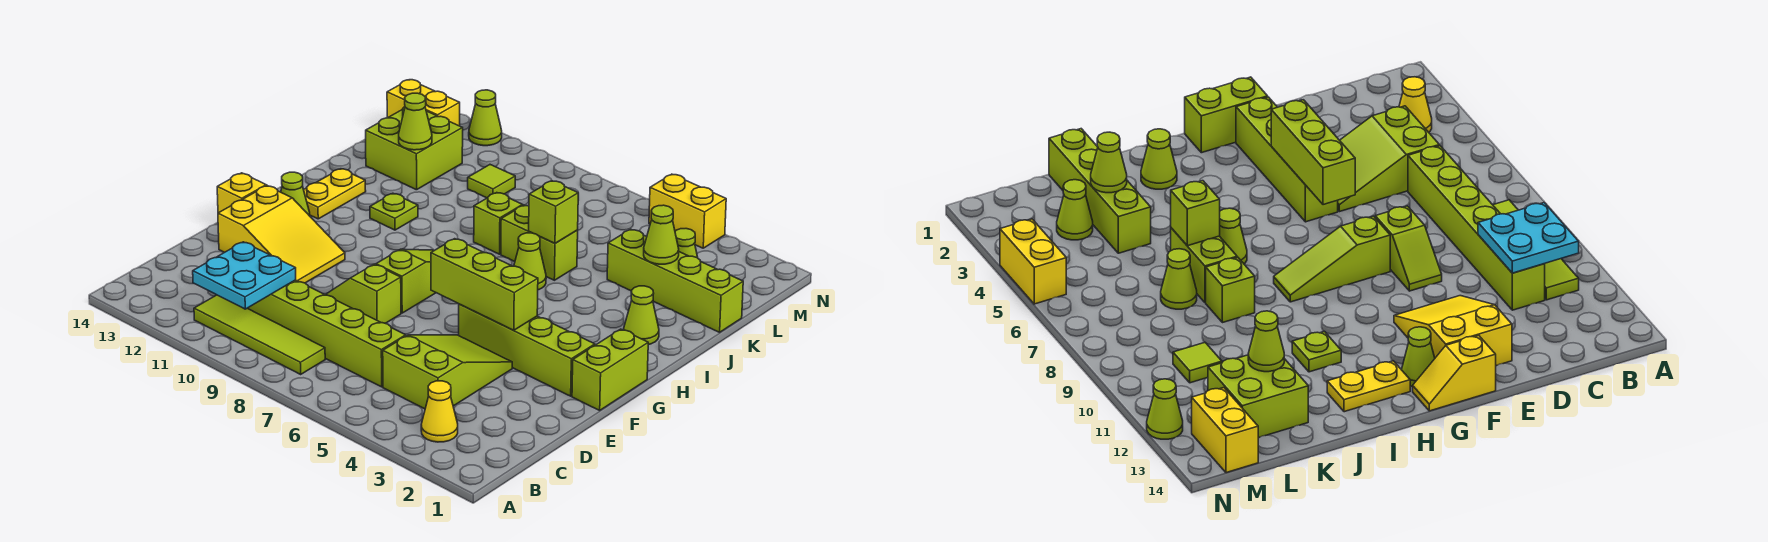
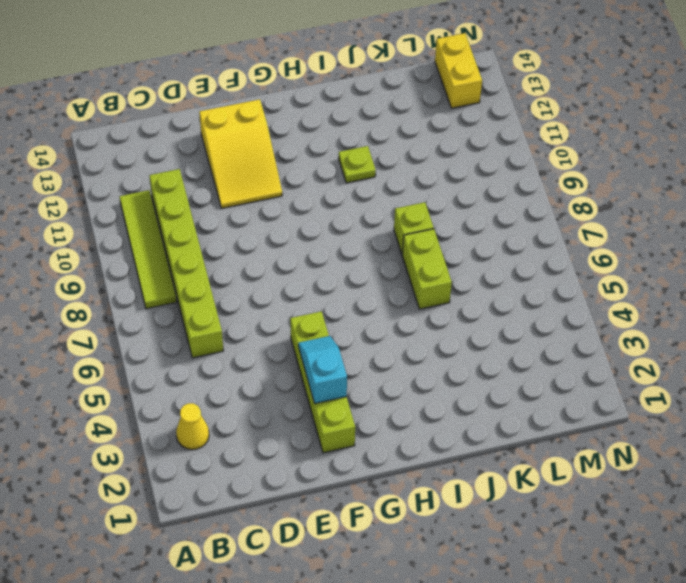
cyan 1x2 slope [298,336,347,404] -> lime 1x3 brick [431,239,538,330]
none -> lime 2x3 slope [383,335,512,409]
none -> lime 1x2 slope [325,264,401,323]
none -> lime 1x2 brick [572,329,648,410]
none -> lime 1x3 slope [376,249,436,313]

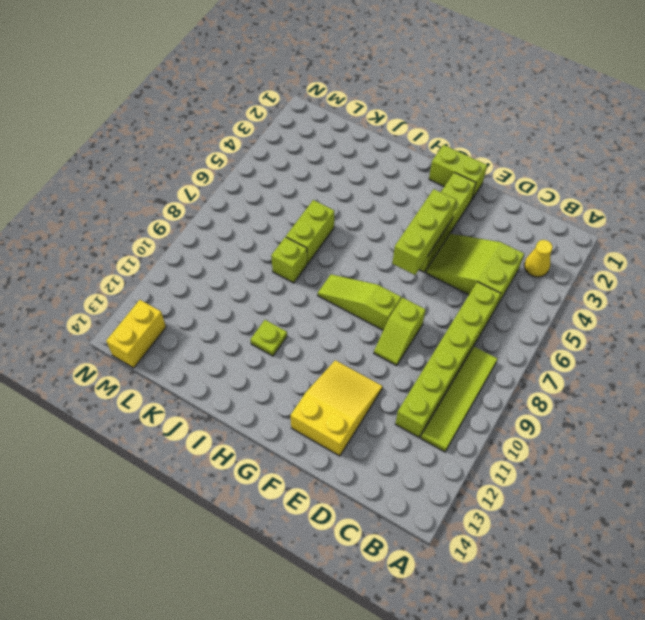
none -> yellow 1x2 slope [217,173,267,213]
none -> lime 1x1 cone [281,172,310,216]
none -> yellow 1x2 plate [304,169,366,219]
none -> lime 1x1 cone [624,286,659,345]

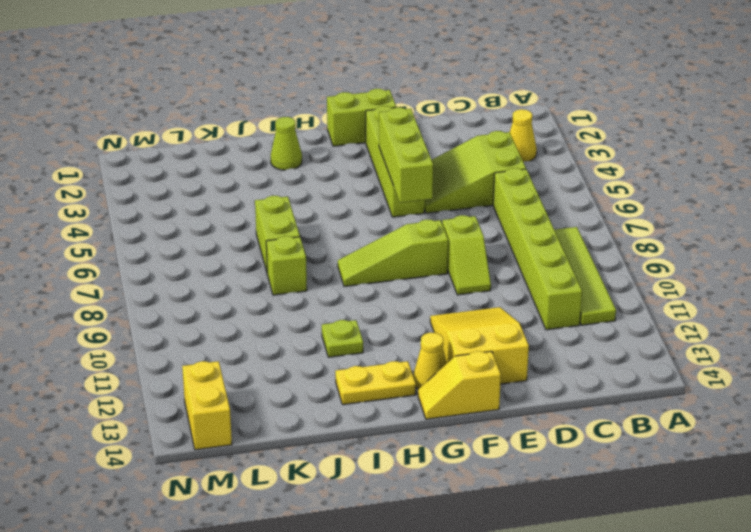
yellow 1x1 cone [413,333,447,389] -> lime 1x1 cone [281,172,310,216]
none -> lime 1x1 cone [514,233,546,290]
none -> lime 1x4 brick [607,229,743,332]
none -> lime 1x1 cone [1161,249,1197,309]
none -> lime 2x2 brick [366,107,463,190]

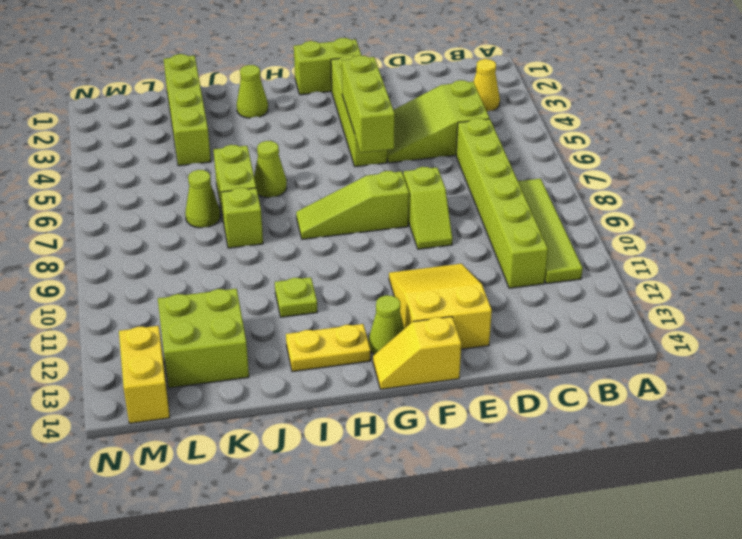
none -> lime 1x1 cone [675,229,698,258]
none -> lime 1x1 tile [468,165,515,198]
none -> yellow 1x2 brick [649,174,726,248]
none -> lime 1x1 cone [469,90,502,146]

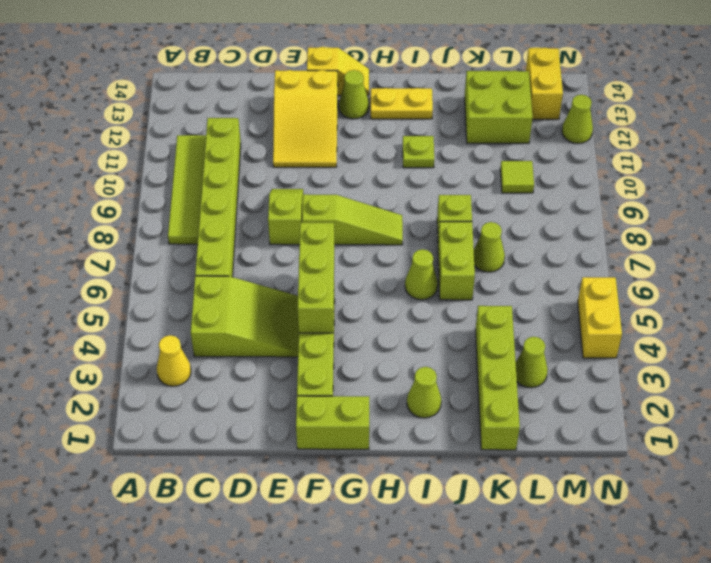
none -> cyan 2x2 plate [193,242,296,309]
none -> lime 1x1 brick [529,181,578,243]
none -> lime 1x1 cone [644,205,679,264]
none -> lime 1x1 cone [399,93,432,150]

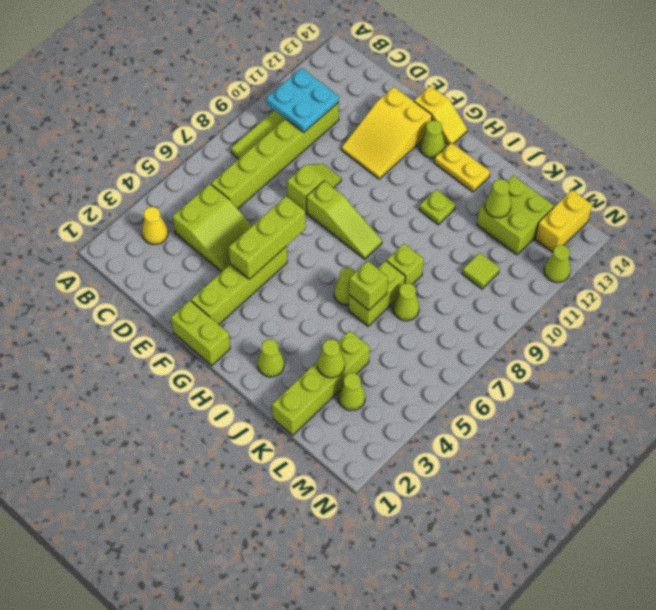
none -> yellow 1x2 brick [649,174,726,248]

